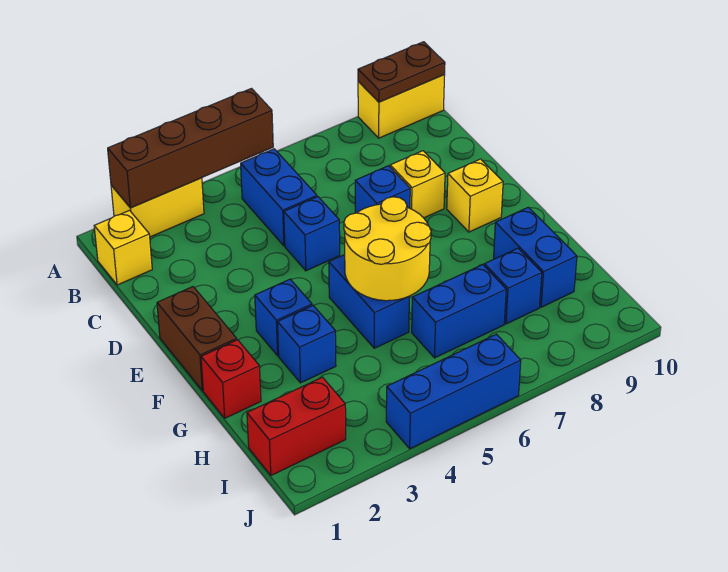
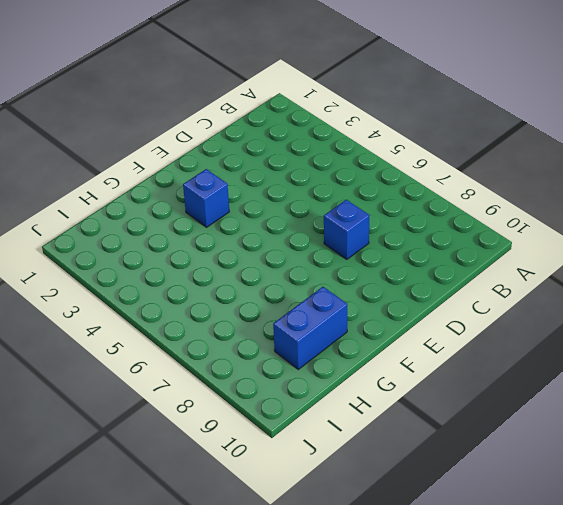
none -> yellow 1x2 brick [111,178,204,237]
none -> yellow 1x2 brick [358,75,445,138]
none -> yellow 1x1 brick [94,210,152,285]

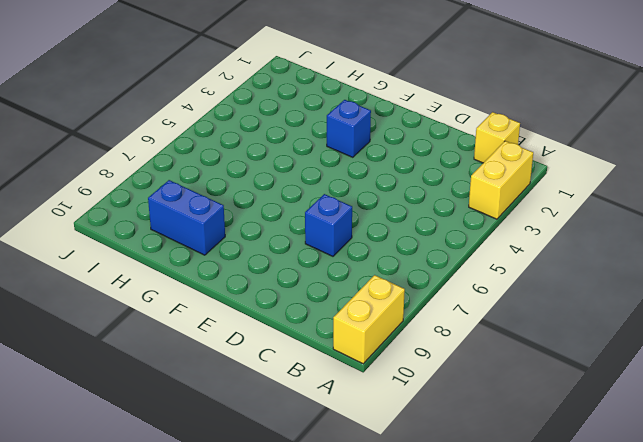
none -> blue 1x2 brick [241,149,317,246]
none -> blue 1x1 brick [284,197,340,271]
none -> yellow 1x1 brick [390,151,445,218]

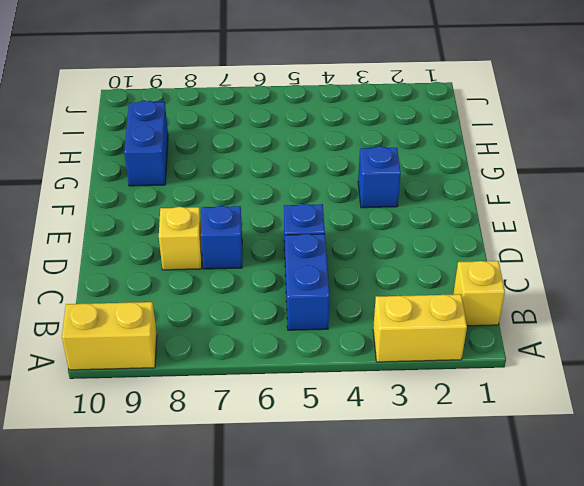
none -> brown 1x2 brick [157,287,237,391]
none -> yellow 1x1 brick [447,159,503,232]
none -> blue 1x2 brick [329,255,409,348]

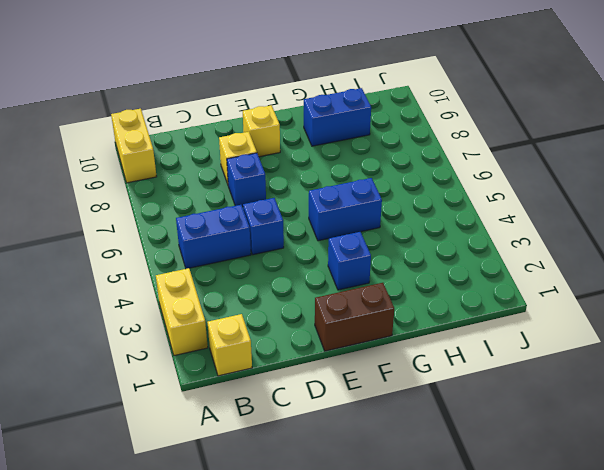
none -> red 1x1 brick [201,340,261,418]
none -> blue 1x1 brick [278,306,336,383]
none -> blue 1x2 brick [412,265,506,358]

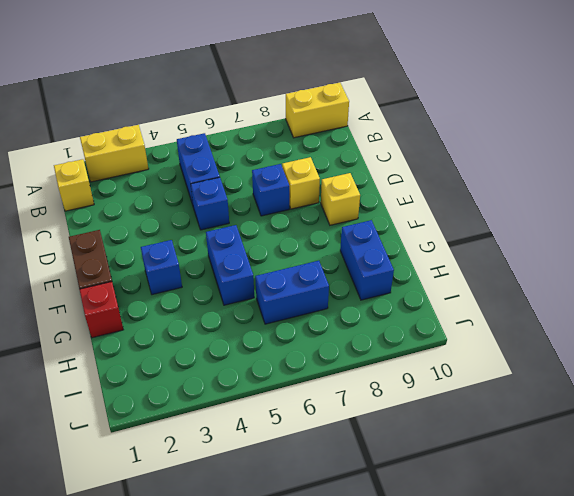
none -> blue 1x1 brick [278,306,336,383]
none -> blue 1x1 brick [484,248,542,324]
none -> red 1x2 brick [247,377,346,475]

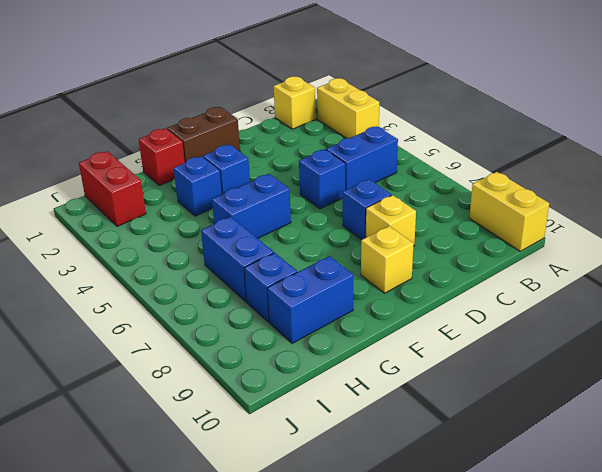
none -> blue 1x3 brick [386,334,521,449]
none -> brown 1x4 brick [108,89,273,208]
none -> brown 1x2 plate [358,42,445,102]

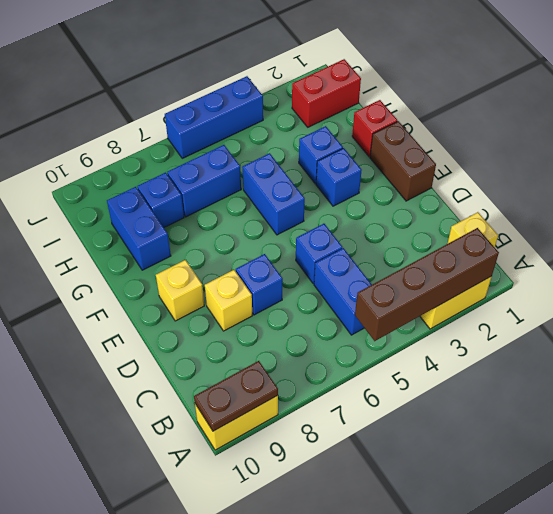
none -> yellow 2x2 round brick [344,197,431,301]

